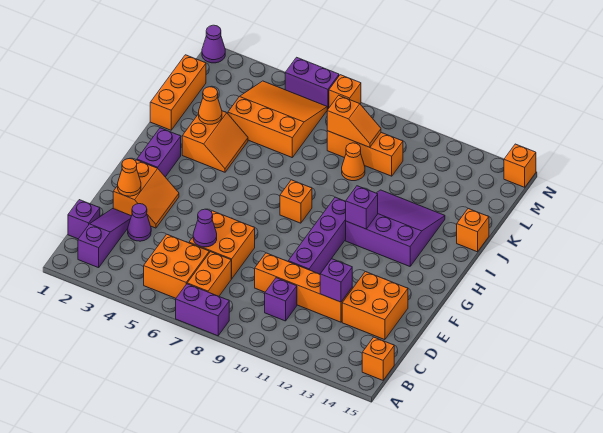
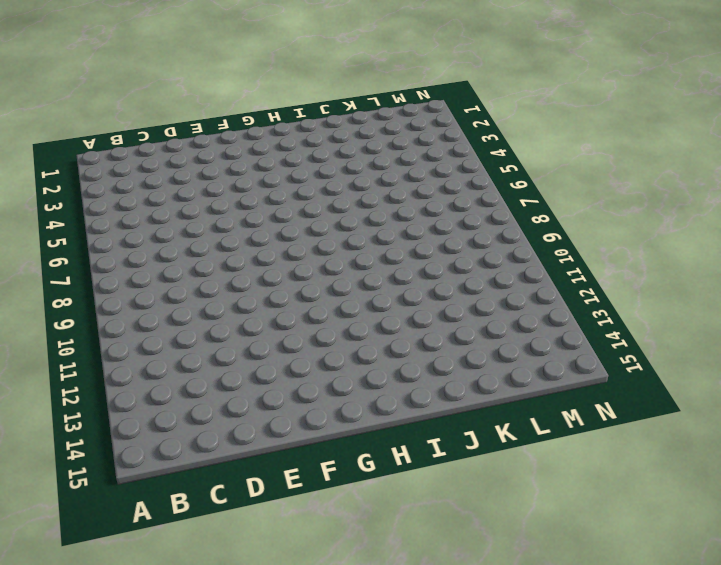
none -> purple 1x2 brick [176,284,229,336]
none -> purple 1x3 slope [78,209,131,268]
none -> orange 2x2 brick [144,234,209,298]
none -> orange 1x2 brick [187,252,231,296]

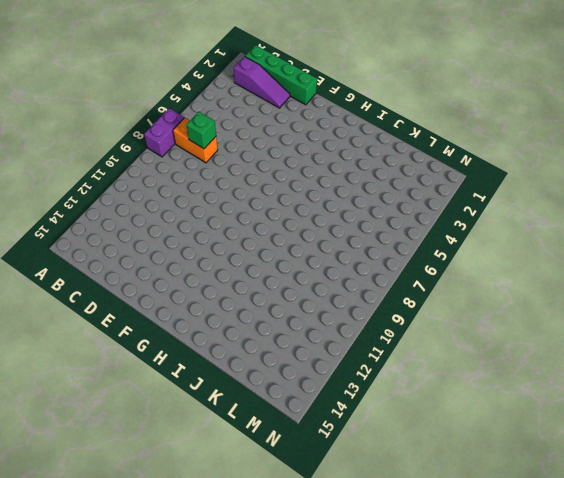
green 1x4 brick [245,45,317,105] -> purple 1x1 brick [68,200,100,239]
green 1x1 brick [187,112,216,149] -> none
none -> orange 2x2 brick [144,234,209,298]
none -> orange 1x1 brick [362,337,394,380]
none -> purple 1x1 brick [265,278,297,321]
none -> purple 1x1 cone [128,204,151,241]

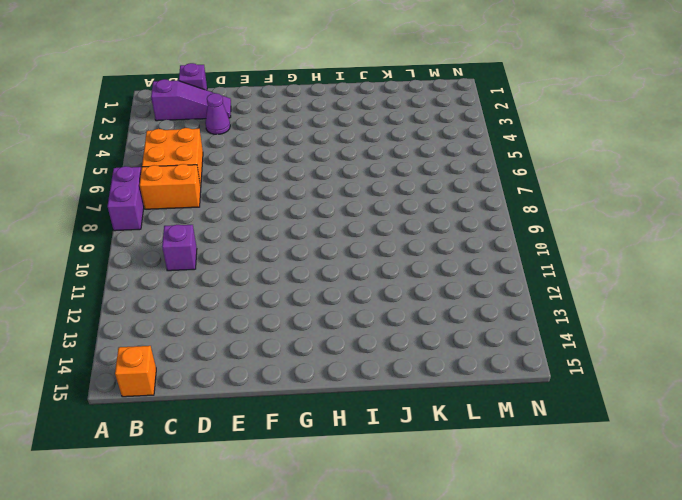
none -> orange 2x2 brick [189,211,255,279]
none -> orange 1x4 brick [255,253,352,322]
none -> orange 2x2 brick [342,272,408,340]
none -> orange 2x2 slope [113,160,179,228]

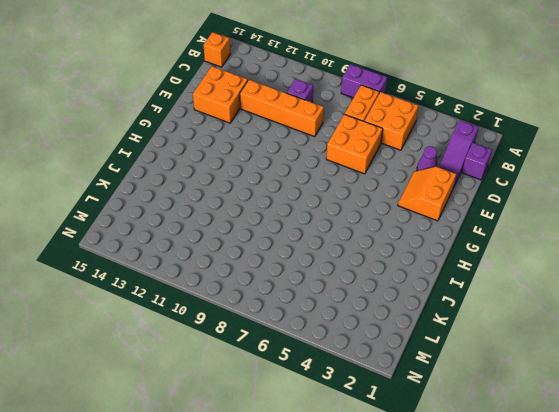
none -> purple 1x4 brick [288,197,346,274]
none -> purple 1x2 brick [137,128,181,177]
none -> orange 1x1 brick [280,180,312,223]
none -> purple 3x3 slope [346,190,445,266]

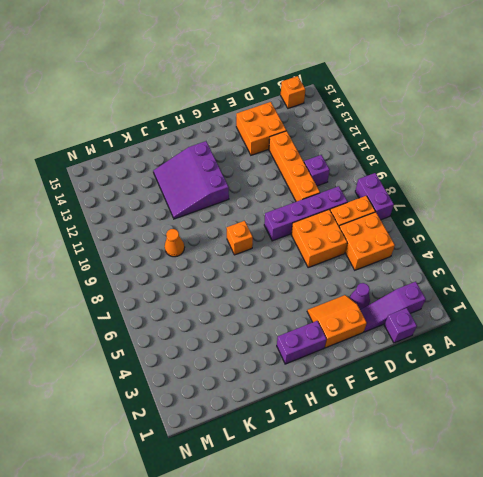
purple 1x4 brick [264,186,347,241] -> purple 1x4 brick moved to [288,197,346,274]
none -> orange 2x2 slope [182,111,248,172]
none -> orange 1x3 brick [150,55,206,130]
none -> orange 1x1 brick [457,209,489,252]
none -> orange 3x3 slope [228,81,327,157]

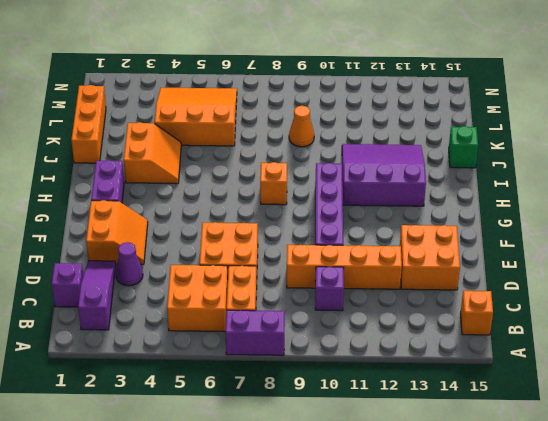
green 1x1 brick [449,126,478,168] -> orange 1x1 brick [457,209,489,252]
none -> orange 1x3 brick [327,131,403,176]
none -> purple 1x1 cone [202,25,225,63]
none -> purple 1x2 brick [285,57,339,109]
none -> orange 1x1 brick [329,75,361,107]

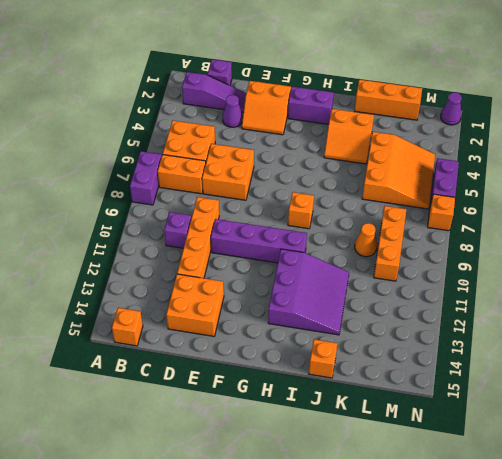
none -> orange 1x1 brick [504,144,536,187]
none -> purple 1x1 cone [193,209,217,247]
none -> purple 1x1 brick [320,259,352,302]
none -> orange 1x1 cone [118,159,141,196]

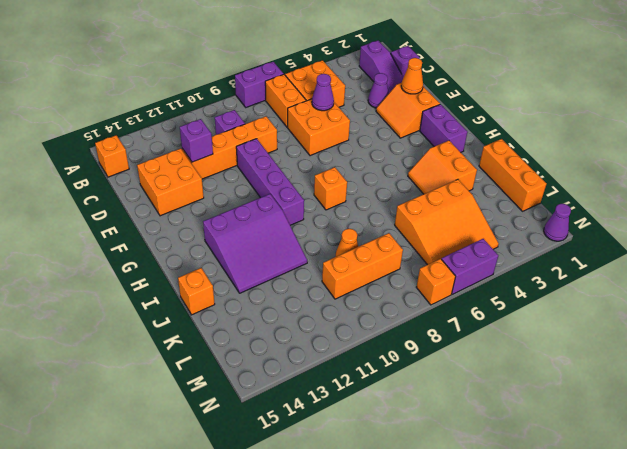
none -> orange 1x1 brick [504,144,536,187]
none -> purple 1x1 brick [346,186,378,229]
none -> orange 1x1 cone [199,87,222,124]
none -> orange 1x2 slope [327,95,381,147]

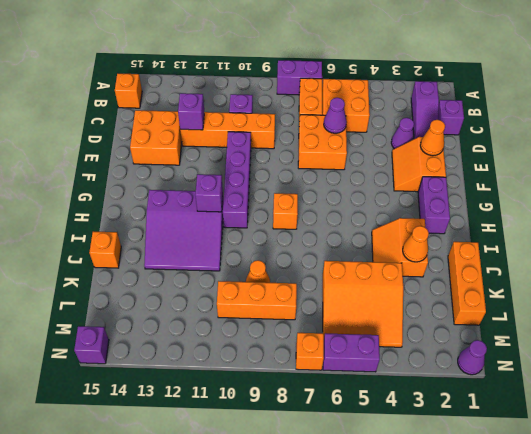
purple 1x1 brick [74,326,109,364] -> orange 1x1 brick [504,144,536,187]
none -> orange 1x2 slope [327,95,381,147]

